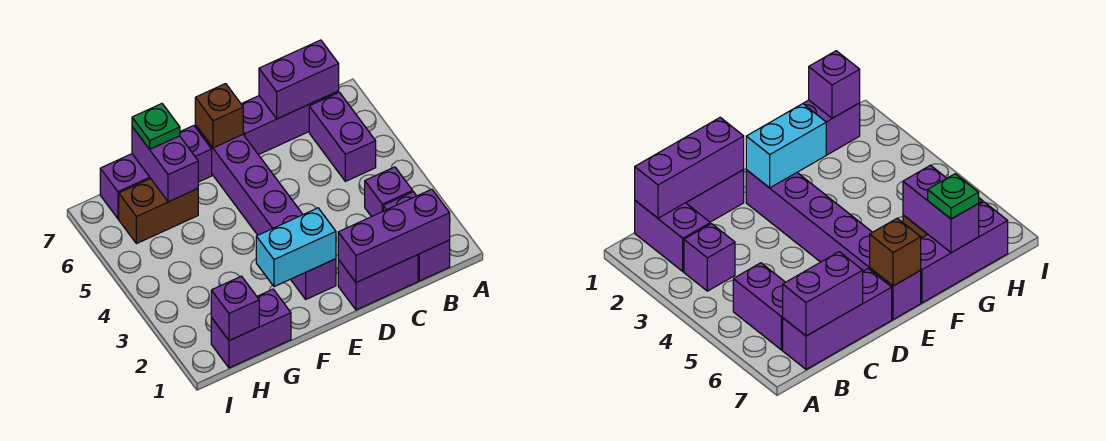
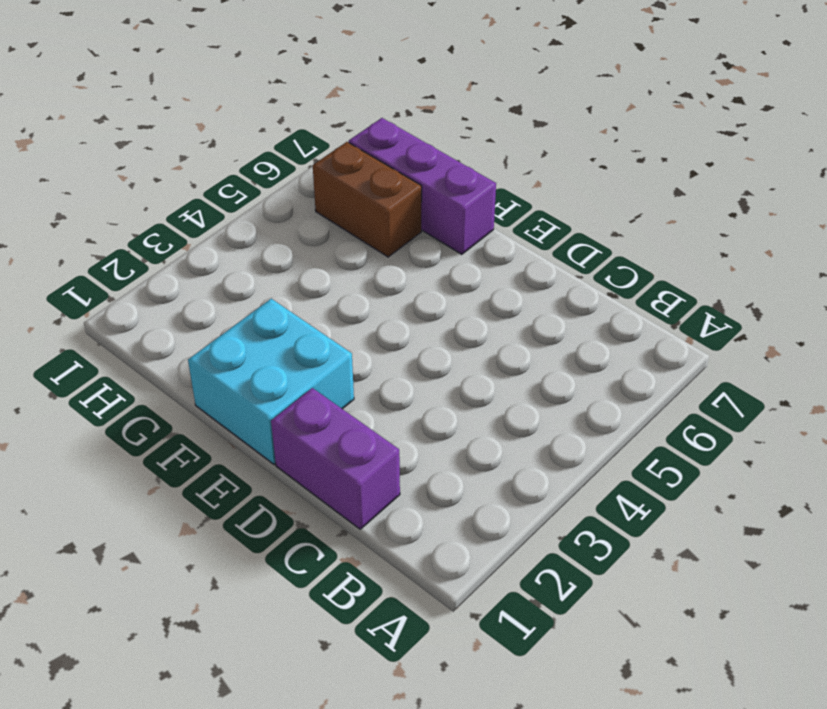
cyan 2x2 brick [188,299,354,464] -> purple 1x6 brick [195,125,336,299]
none -> purple 1x2 brick [383,192,450,281]
none -> purple 1x1 brick [365,167,413,217]
none -> purple 1x2 brick [309,92,376,181]

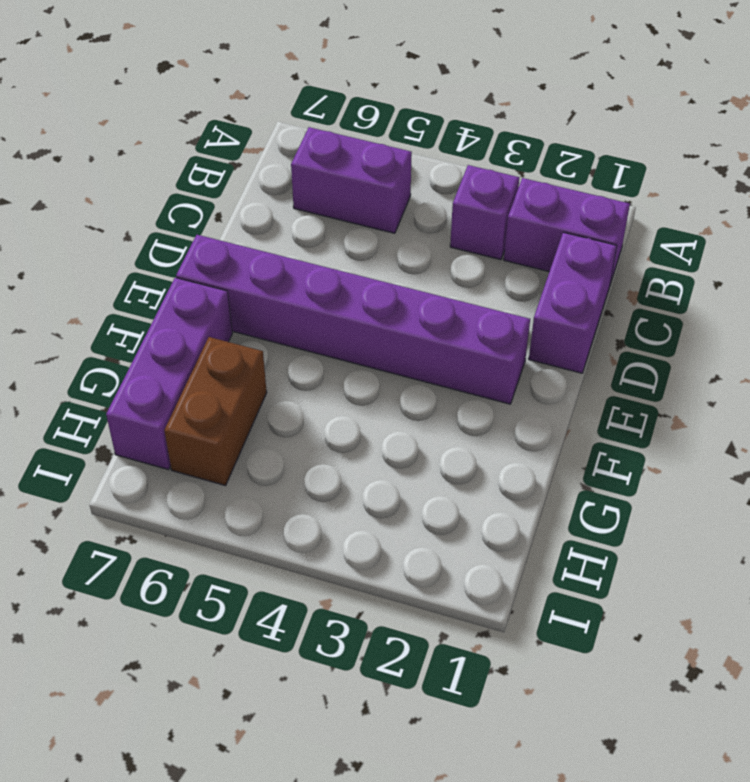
none -> purple 1x3 brick [241,91,339,155]
none -> purple 1x2 brick [211,289,291,368]
none -> purple 1x3 brick [338,189,450,283]

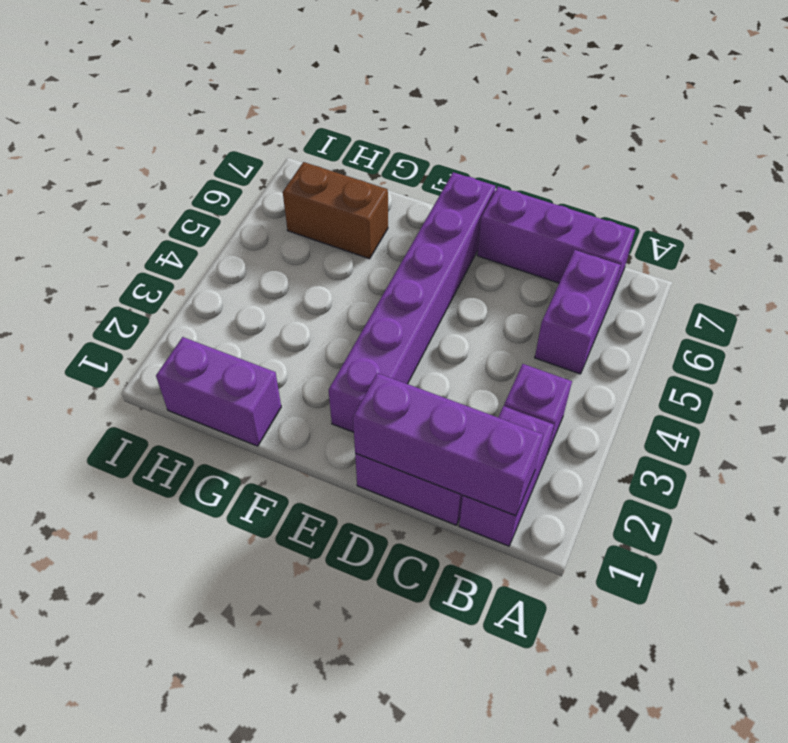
none -> purple 1x3 brick [100,126,212,219]
none -> purple 1x2 brick [259,40,339,119]
none -> cyan 1x2 brick [256,208,336,287]

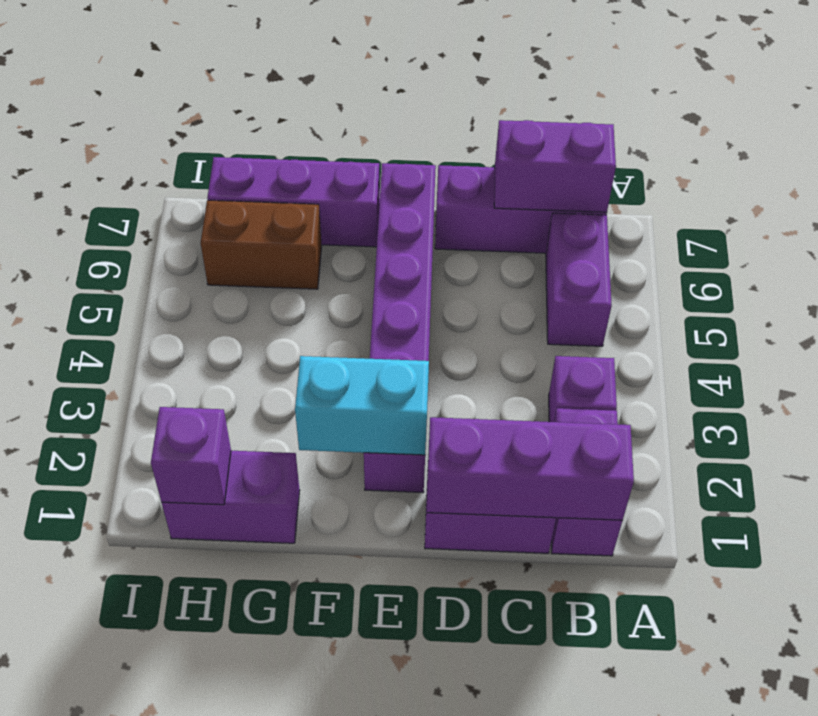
none -> brown 1x1 brick [195,84,243,148]
none -> purple 1x2 brick [132,127,198,202]
none -> green 1x1 plate [132,104,180,149]

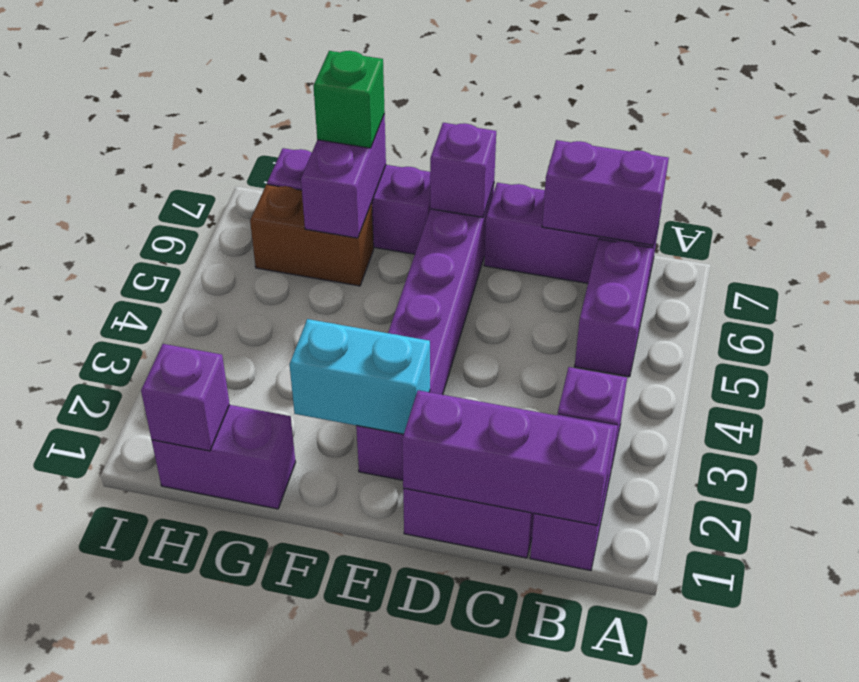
purple 1x1 brick [430,123,496,217] -> brown 1x1 brick [195,84,243,148]
green 1x1 brick [314,51,385,148] -> green 1x1 plate [132,104,180,149]

